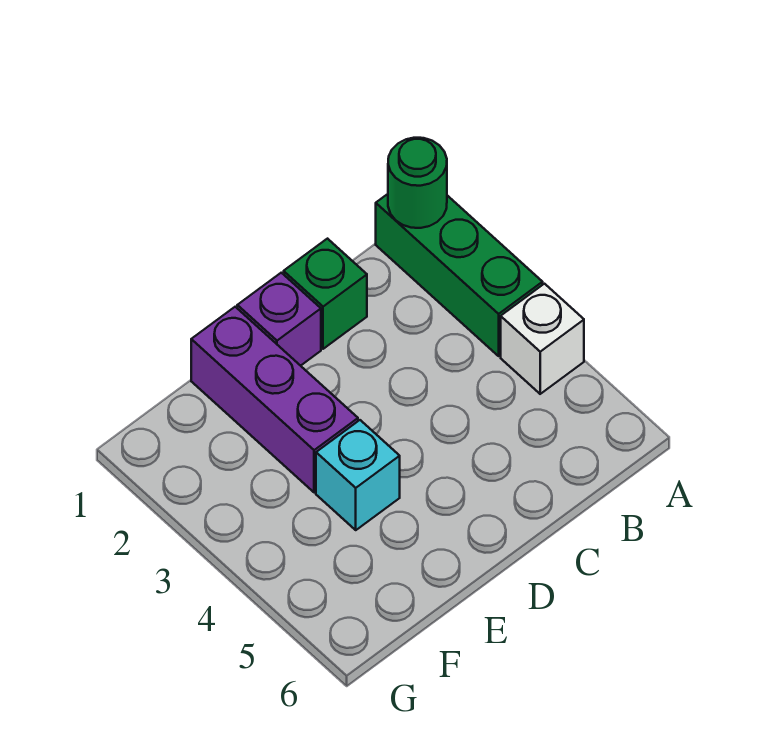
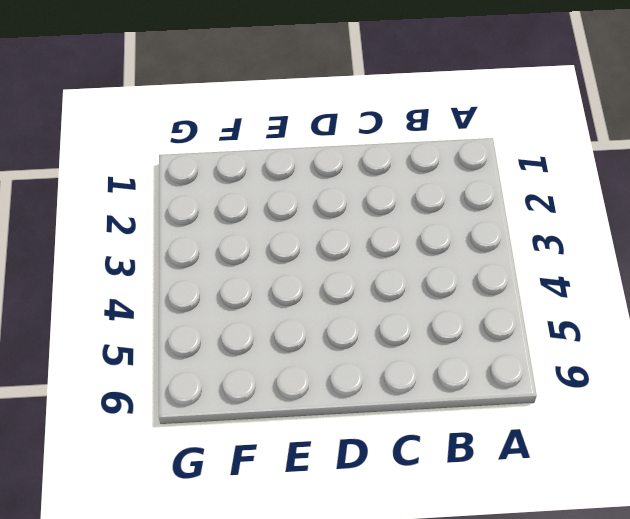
none -> green 1x3 brick [376,194,543,356]
none -> white 1x1 brick [501,284,584,394]

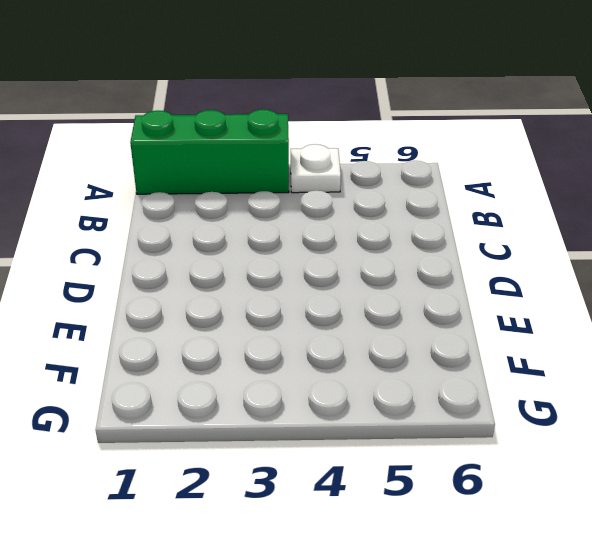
white 1x1 plate [291,144,341,193] -> white 1x1 brick [501,284,584,394]
none -> green 1x1 brick [284,239,367,349]
none -> purple 1x1 brick [237,273,321,366]

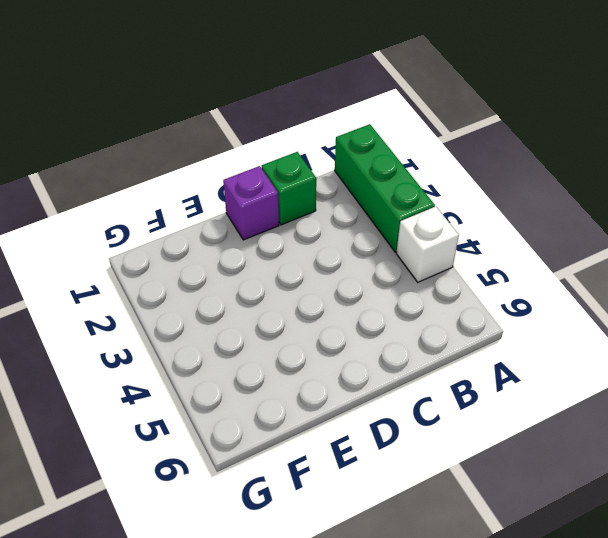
none -> purple 1x3 brick [191,307,358,493]
none -> cyan 1x1 brick [316,420,400,530]

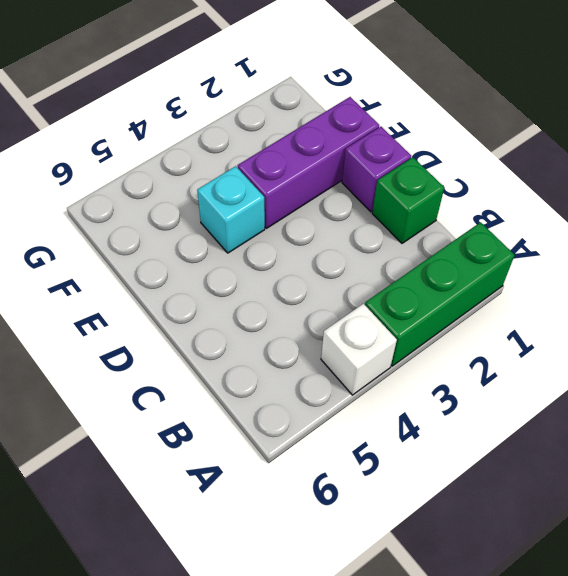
none -> green 1x1 round brick [388,138,447,228]

